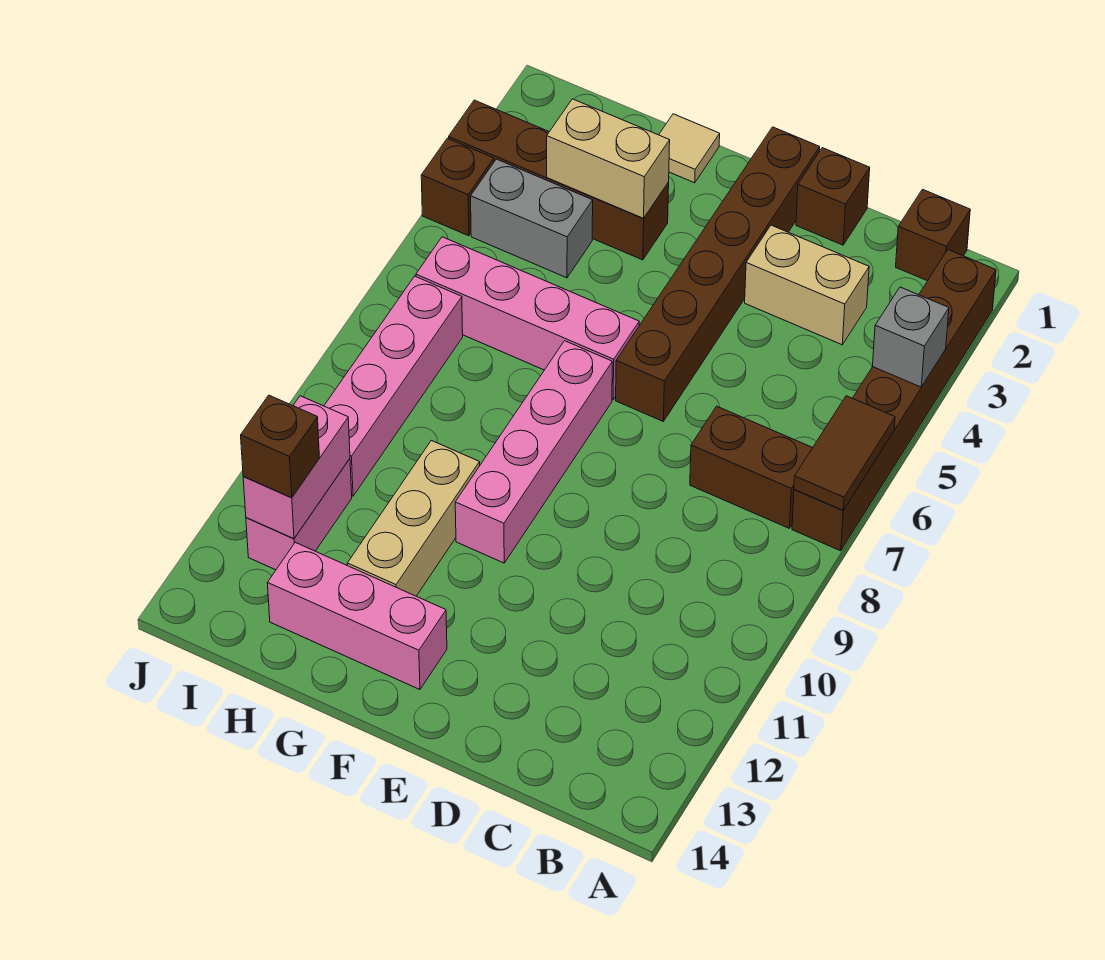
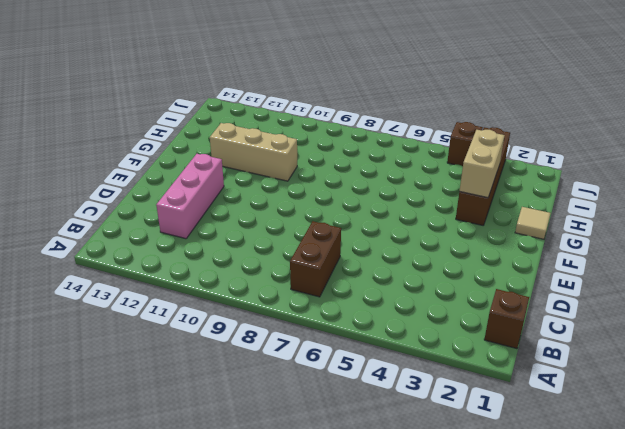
pink 1x3 brick [156,154,224,239] -> pink 1x3 brick moved to [268,542,447,690]
none -> brown 1x6 brick [792,250,996,551]
none -> tan 1x2 brick [745,225,869,345]
none -> brown 1x1 brick [796,148,870,245]

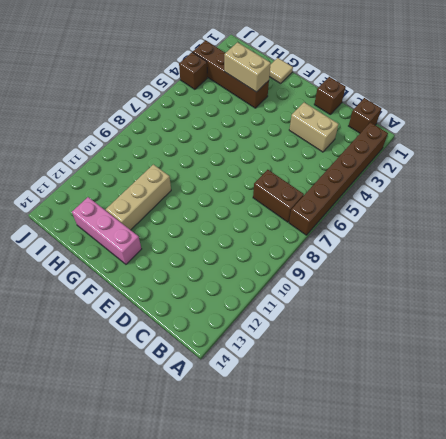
none -> brown 1x6 brick [616,127,820,421]
none -> pink 1x4 brick [416,237,639,400]
none -> pink 1x4 brick [455,341,612,563]

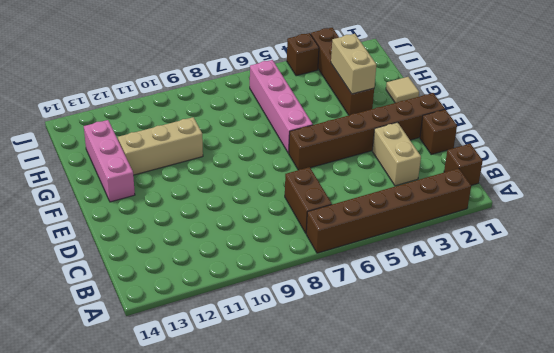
none -> pink 1x4 brick [455,341,612,563]
none -> grey 1x2 brick [471,159,593,278]
none -> pink 1x4 brick [324,276,463,496]

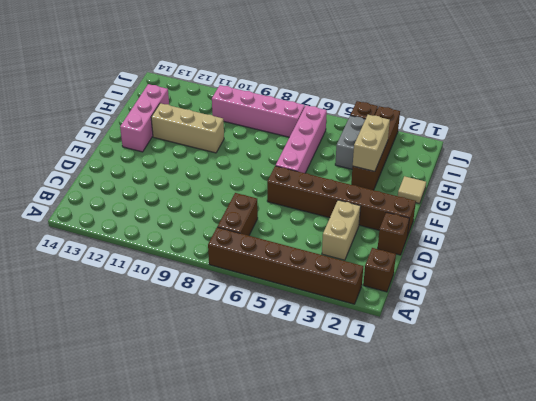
none -> pink 1x4 brick [455,341,612,563]
none -> pink 1x2 brick [246,459,352,570]
none -> grey 1x1 brick [873,287,949,387]

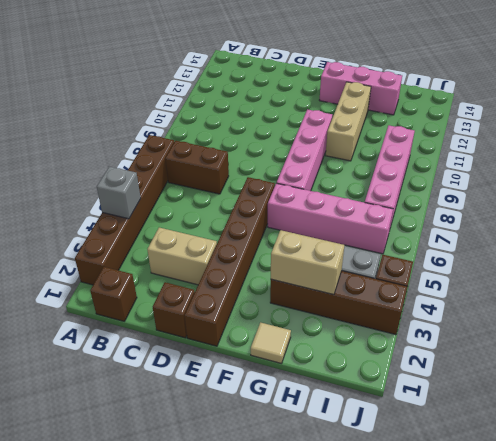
none -> pink 1x2 brick [246,459,352,570]
none -> brown 1x2 tile [794,396,895,510]
none -> pink 1x2 brick [243,396,350,539]

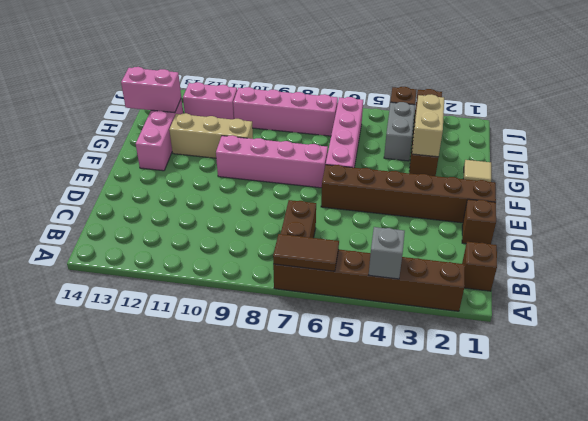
pink 1x2 brick [121,67,181,113] -> pink 1x2 brick moved to [243,396,350,539]
none -> tan 1x2 brick [745,225,869,345]
none -> brown 1x1 brick [241,395,319,498]

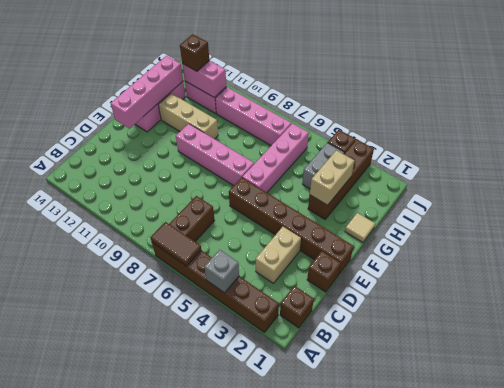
pink 1x4 brick [111,56,183,129] -> none

